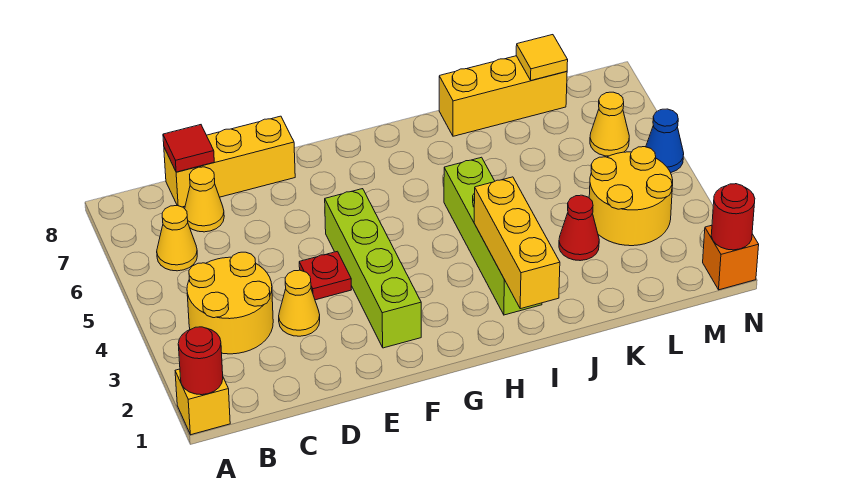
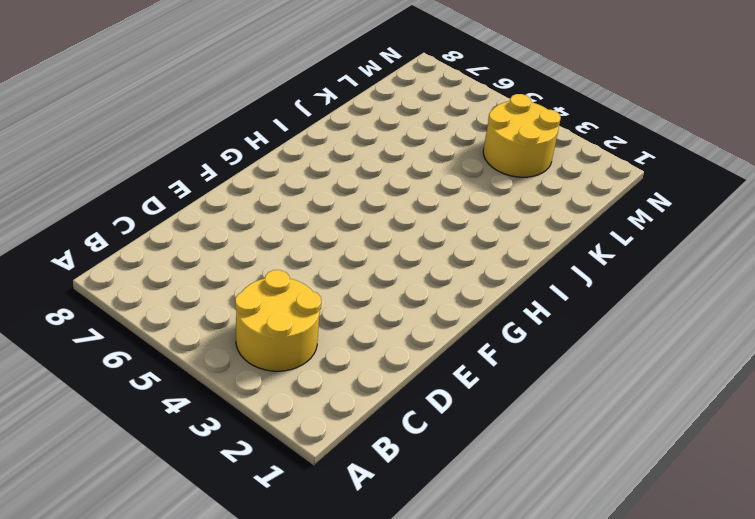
none -> yellow 1x1 brick [175,369,230,435]
none -> yellow 1x1 cone [157,206,197,271]
none -> yellow 1x1 cone [185,167,224,232]

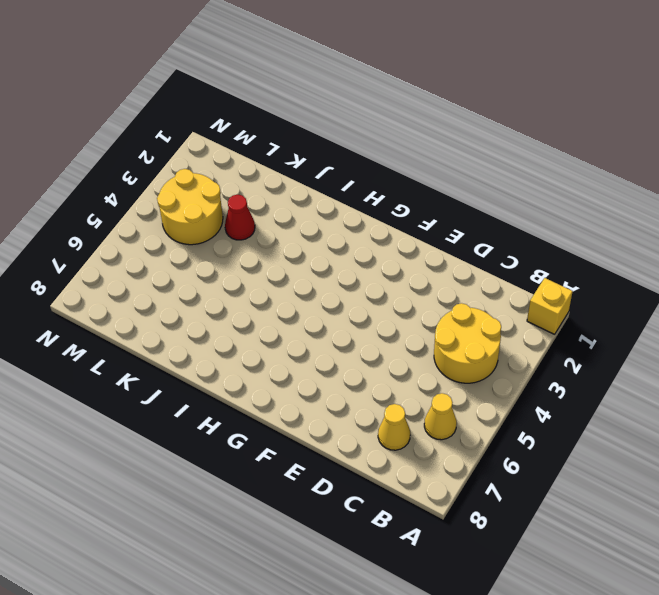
none -> yellow 1x3 brick [164,116,295,207]
none -> yellow 1x1 cone [279,270,320,336]
none -> red 1x1 plate [299,251,351,300]

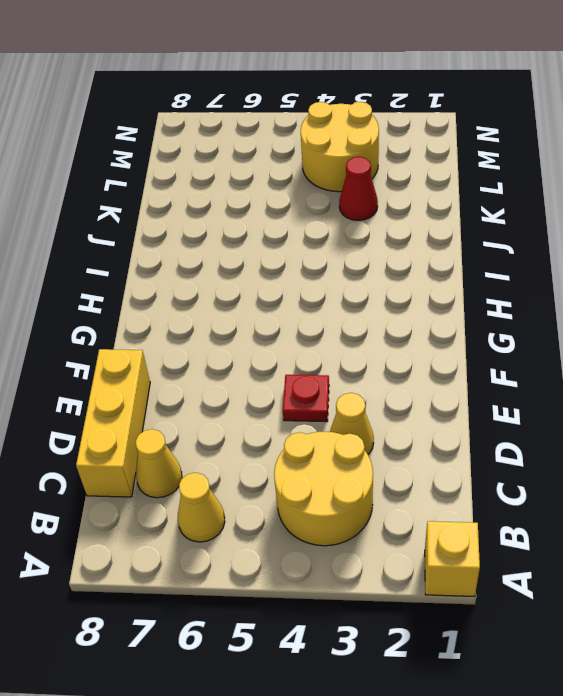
none -> lime 1x4 brick [325,189,421,348]
none -> lime 1x4 brick [444,157,542,315]
none -> yellow 1x3 brick [439,56,567,136]

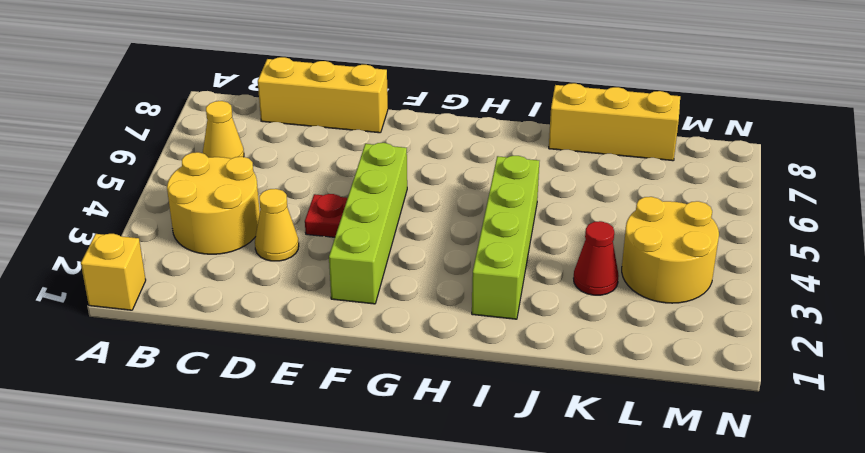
none -> yellow 1x1 cone [185,167,224,232]
none -> yellow 1x1 cone [590,92,629,156]
none -> orange 1x1 brick [703,225,759,290]

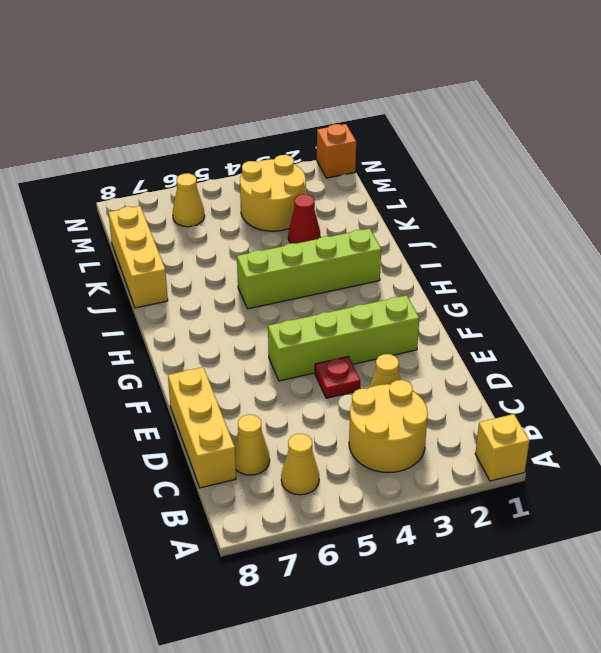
none -> blue 1x1 cone [646,109,684,173]
none -> red 1x1 round brick [178,327,223,395]
none -> red 1x1 tile [163,125,214,172]

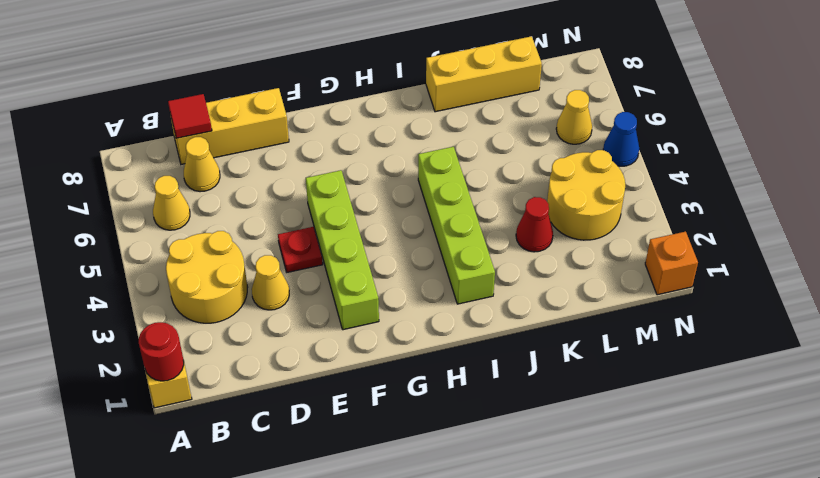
none -> yellow 1x3 brick [474,177,560,309]
none -> yellow 1x1 tile [516,35,568,81]
none -> red 1x1 round brick [711,184,755,250]

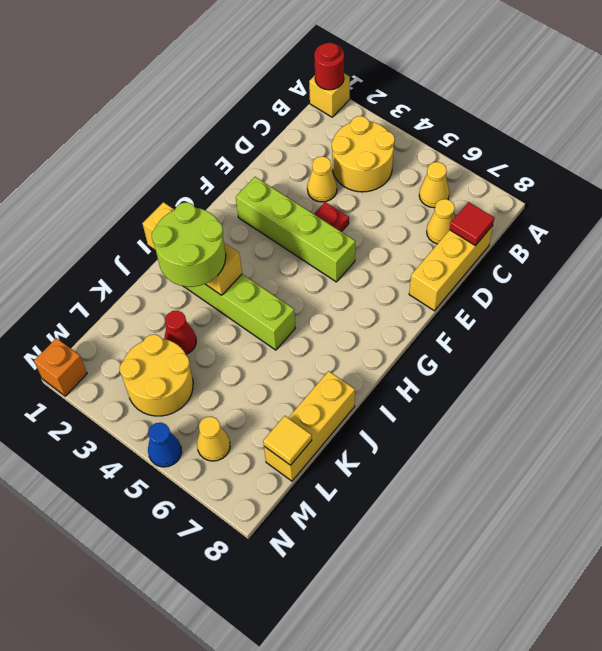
lime 2x2 round brick [152,202,226,287] -> none
none -> red 1x1 round brick [711,184,755,250]

